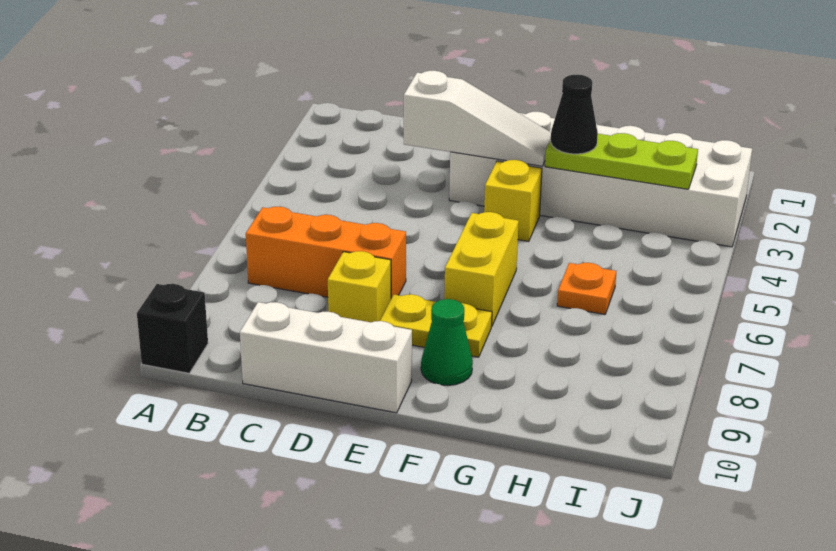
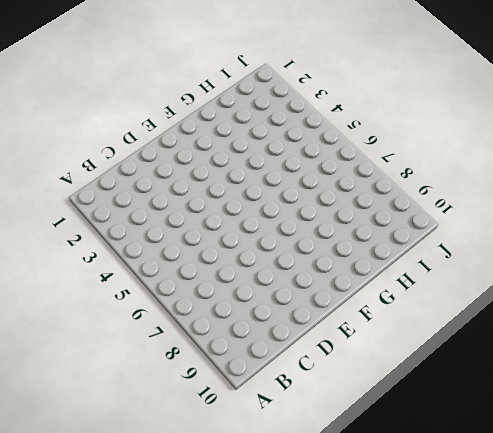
none -> black 1x1 brick [137,284,208,373]
none -> orange 1x3 brick [246,207,406,298]
none -> white 1x3 brick [240,302,412,413]

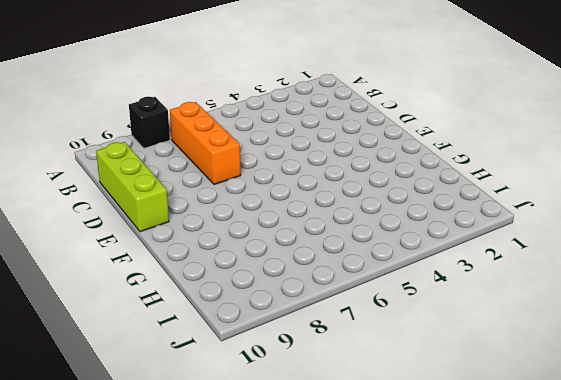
black 1x1 brick [129,97,170,148] -> black 1x1 brick moved to [137,284,208,373]
lime 1x3 brick [96,142,169,232] -> white 1x3 brick [240,302,412,413]
none -> yellow 1x1 brick [328,251,391,322]
none -> white 2x6 brick [449,112,752,247]
none -> yellow 1x2 plate [380,294,492,357]

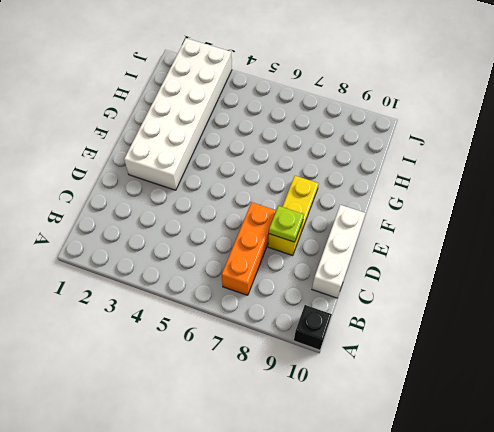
lime 1x1 plate [269,206,304,242] -> none
none -> yellow 1x1 brick [484,160,542,241]
none -> yellow 1x2 brick [444,212,519,326]
none -> green 1x1 cone [421,299,473,386]

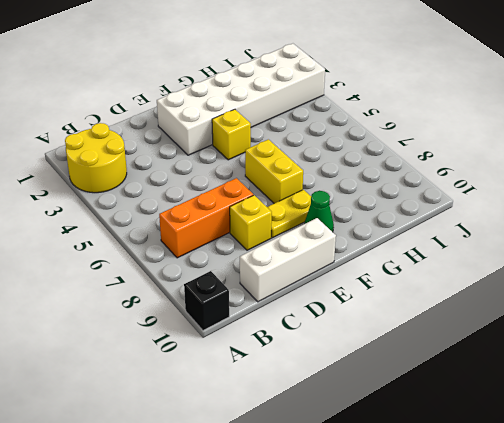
yellow 2x2 round brick [65,123,127,193] -> none
none -> orange 1x1 plate [557,263,616,314]
none -> white 1x3 slope [404,71,551,166]
none -> lime 1x3 plate [545,133,698,189]

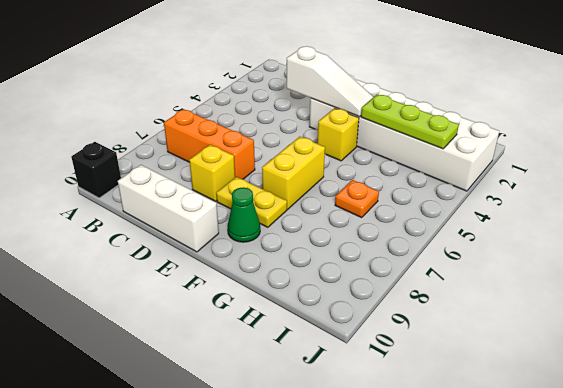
none -> black 1x1 cone [551,75,598,154]

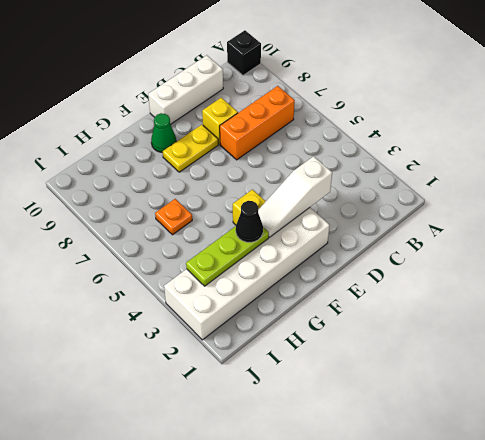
none -> yellow 1x2 brick [444,212,519,326]

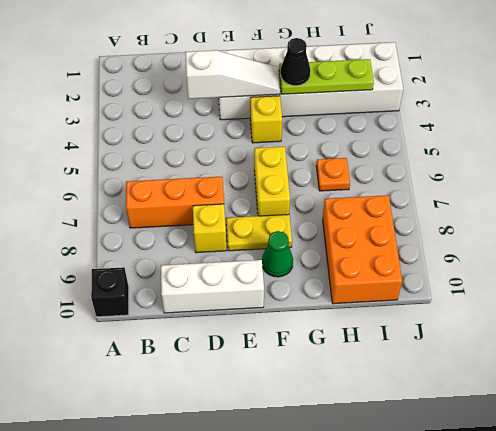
orange 2x3 brick [323,195,402,304] -> none

